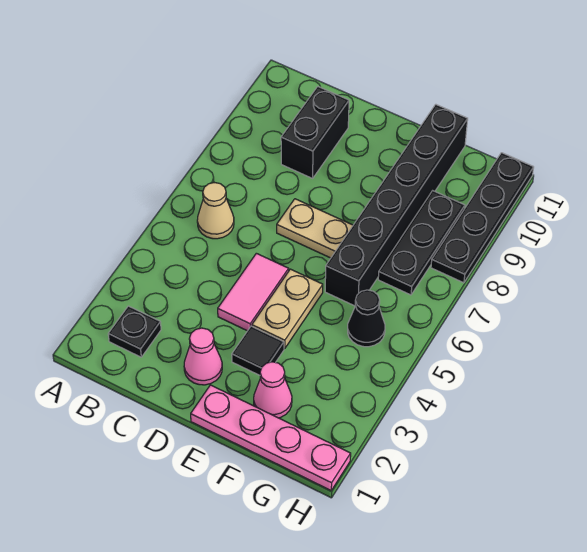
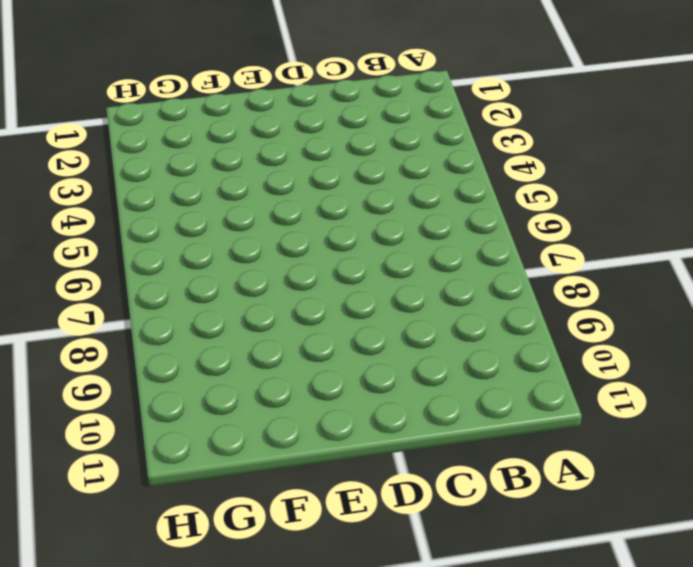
none -> black 1x1 plate [108,306,161,357]
none -> tan 1x1 cone [197,183,234,239]
none -> black 1x2 brick [281,87,349,178]

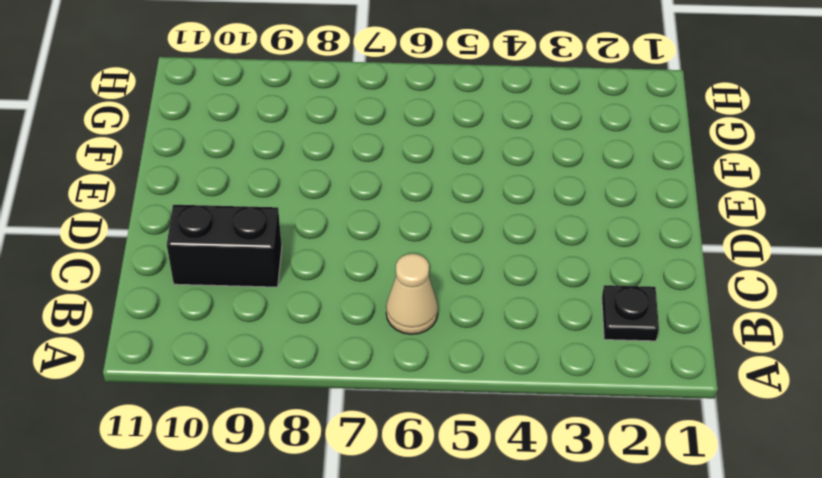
none -> pink 1x1 cone [184,328,222,385]
none -> pink 1x2 tile [218,253,289,331]
none -> tan 1x2 plate [277,199,353,258]

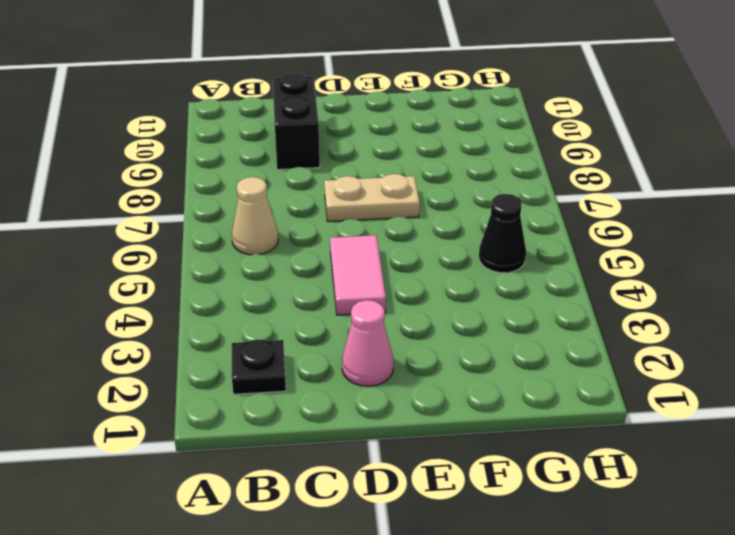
none -> pink 1x4 plate [191,385,351,490]
none -> black 1x1 tile [232,326,284,375]
none -> tan 1x2 plate [252,269,323,349]

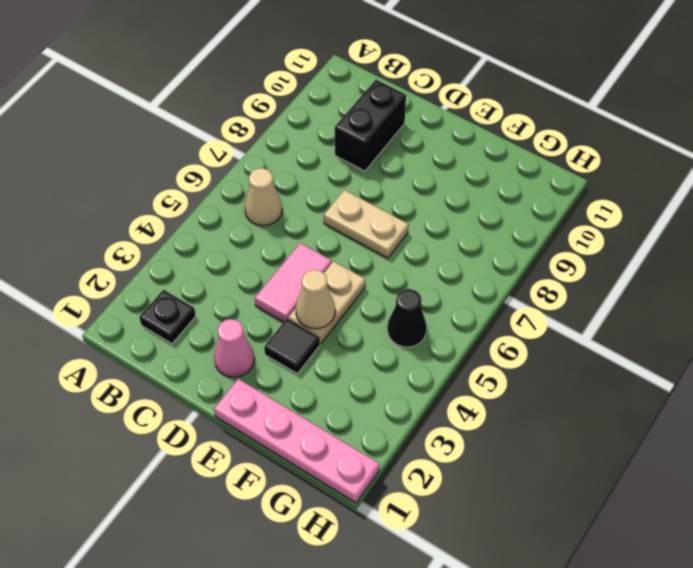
tan 1x1 cone [296,270,335,329] -> none
none -> pink 1x1 cone [254,362,292,418]
none -> black 1x6 brick [325,104,468,306]
none -> black 1x3 plate [378,191,465,295]

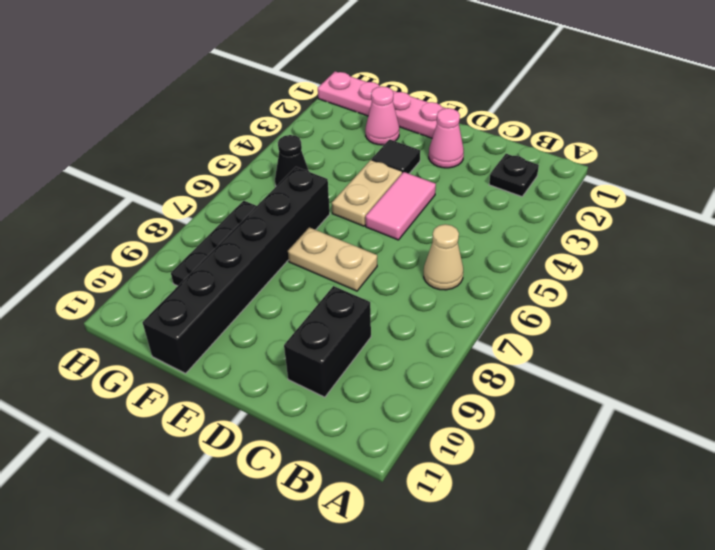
none -> black 1x4 plate [431,153,534,283]

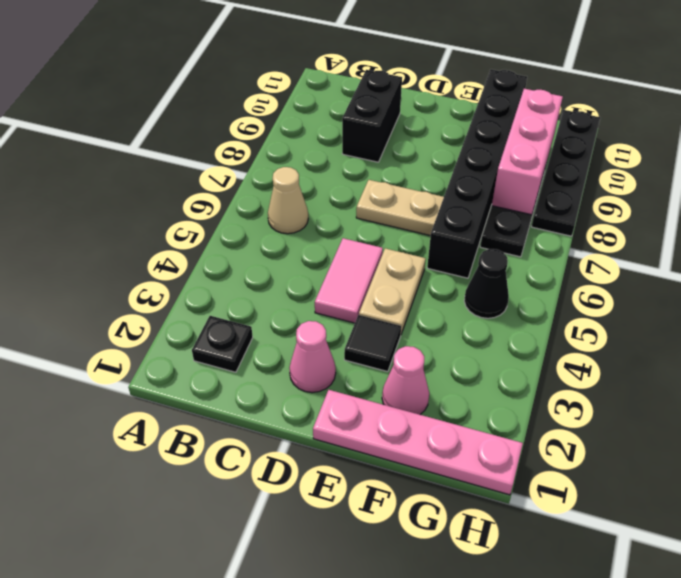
pink 1x3 brick [492,89,563,215] -> none

